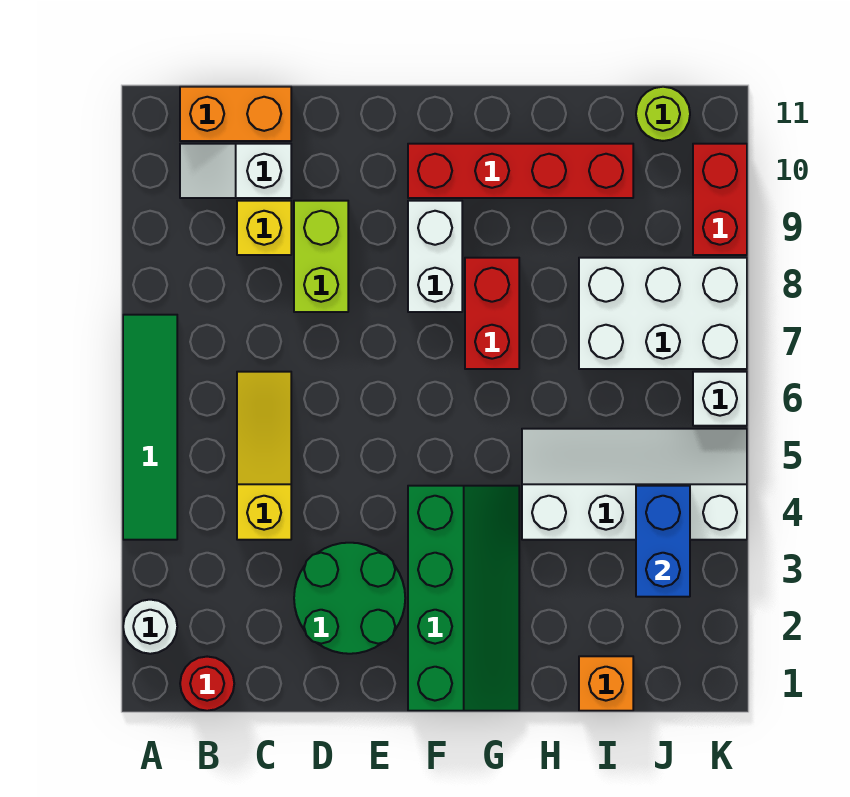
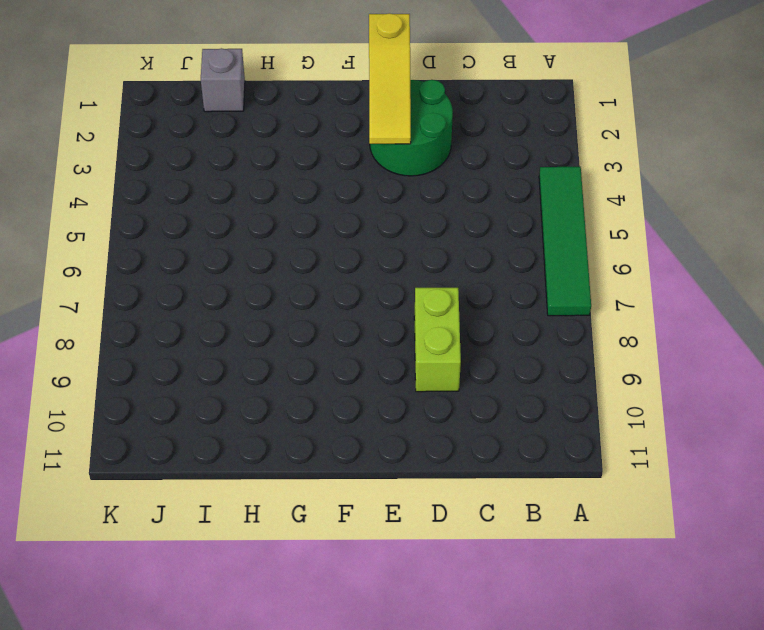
yellow 1x3 slope [369,13,411,144] -> yellow 1x3 slope moved to [237,372,291,540]
grey 1x1 brick [201,48,245,112] -> orange 1x1 brick [579,656,633,711]
none -> white 1x1 round brick [123,600,177,654]
none -> red 1x1 round brick [180,657,234,711]
none -> white 1x2 slope [180,144,291,198]

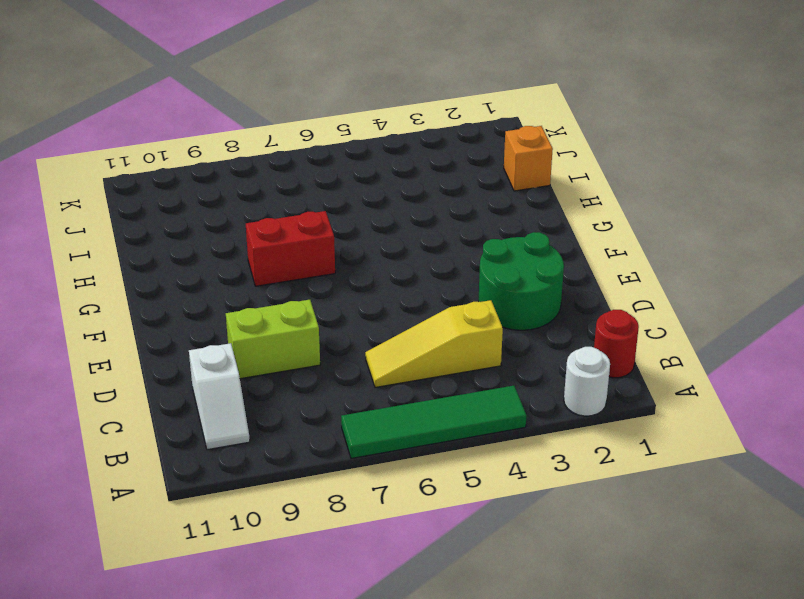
none -> orange 1x2 brick [180,87,291,141]
none -> yellow 1x1 brick [237,201,291,255]
none -> green 2x4 slope [408,486,519,711]

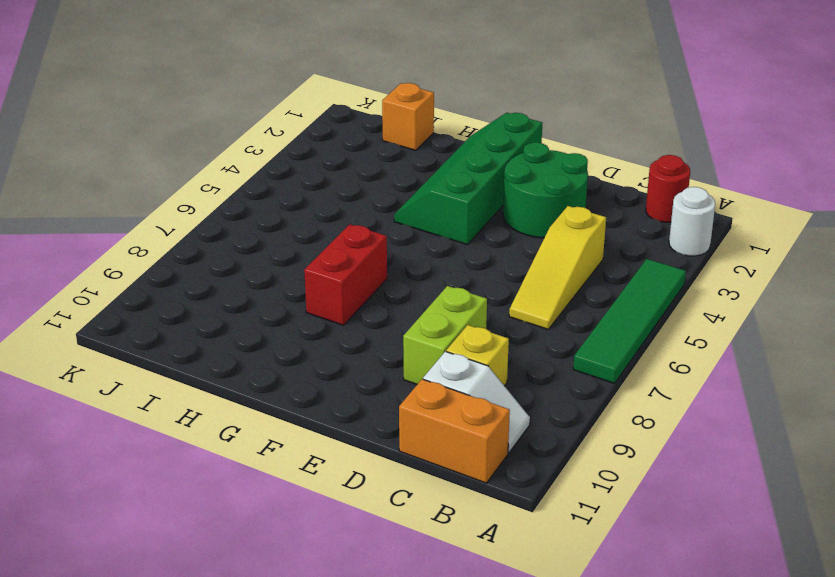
none -> white 1x2 brick [408,201,462,312]
none -> red 1x4 brick [408,144,633,198]
none -> white 2x4 slope [522,429,747,540]

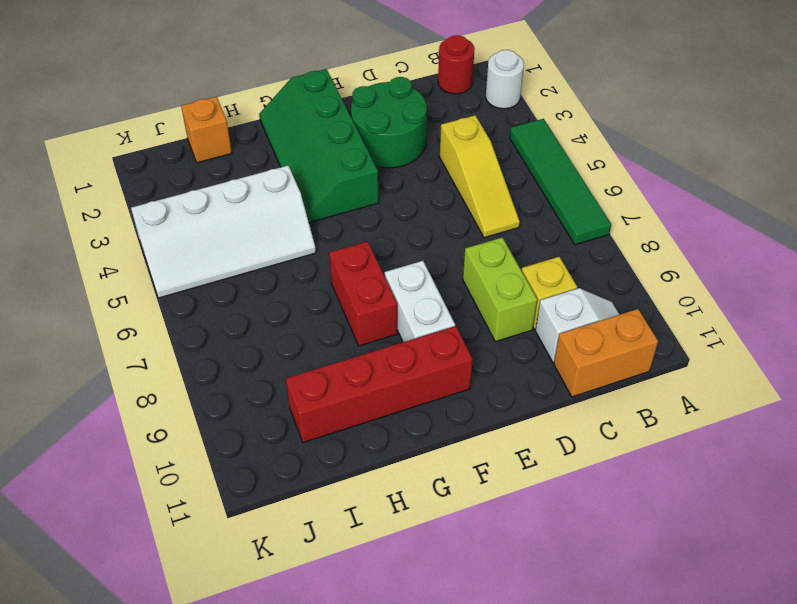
none -> white 2x3 brick [579,258,747,369]
none -> lime 1x1 round brick [636,87,690,141]
none -> white 1x1 brick [693,372,747,426]

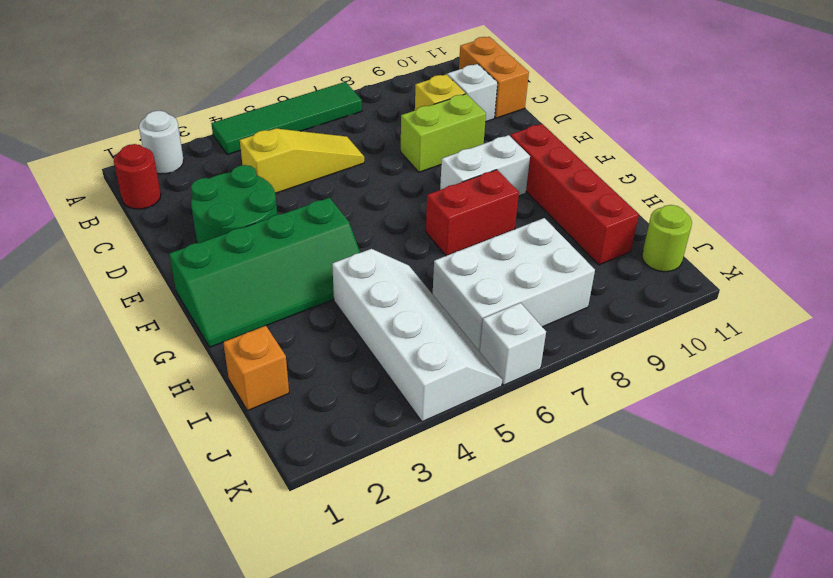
white 2x3 brick [433,218,595,352] -> white 2x3 brick turned to [579,258,747,369]
none -> red 1x2 brick [693,144,747,255]
none -> blue 1x2 brick [636,486,690,597]

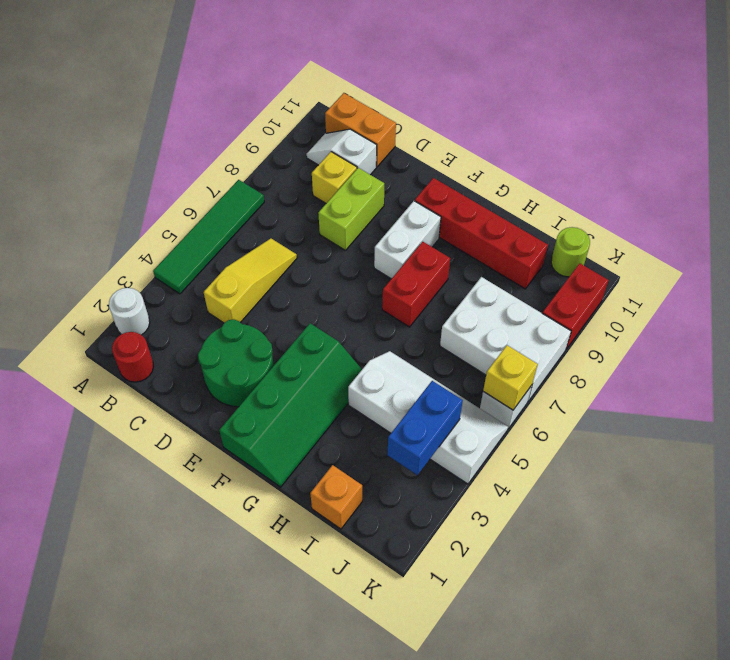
yellow 1x1 brick [483,345,538,410] -> none

